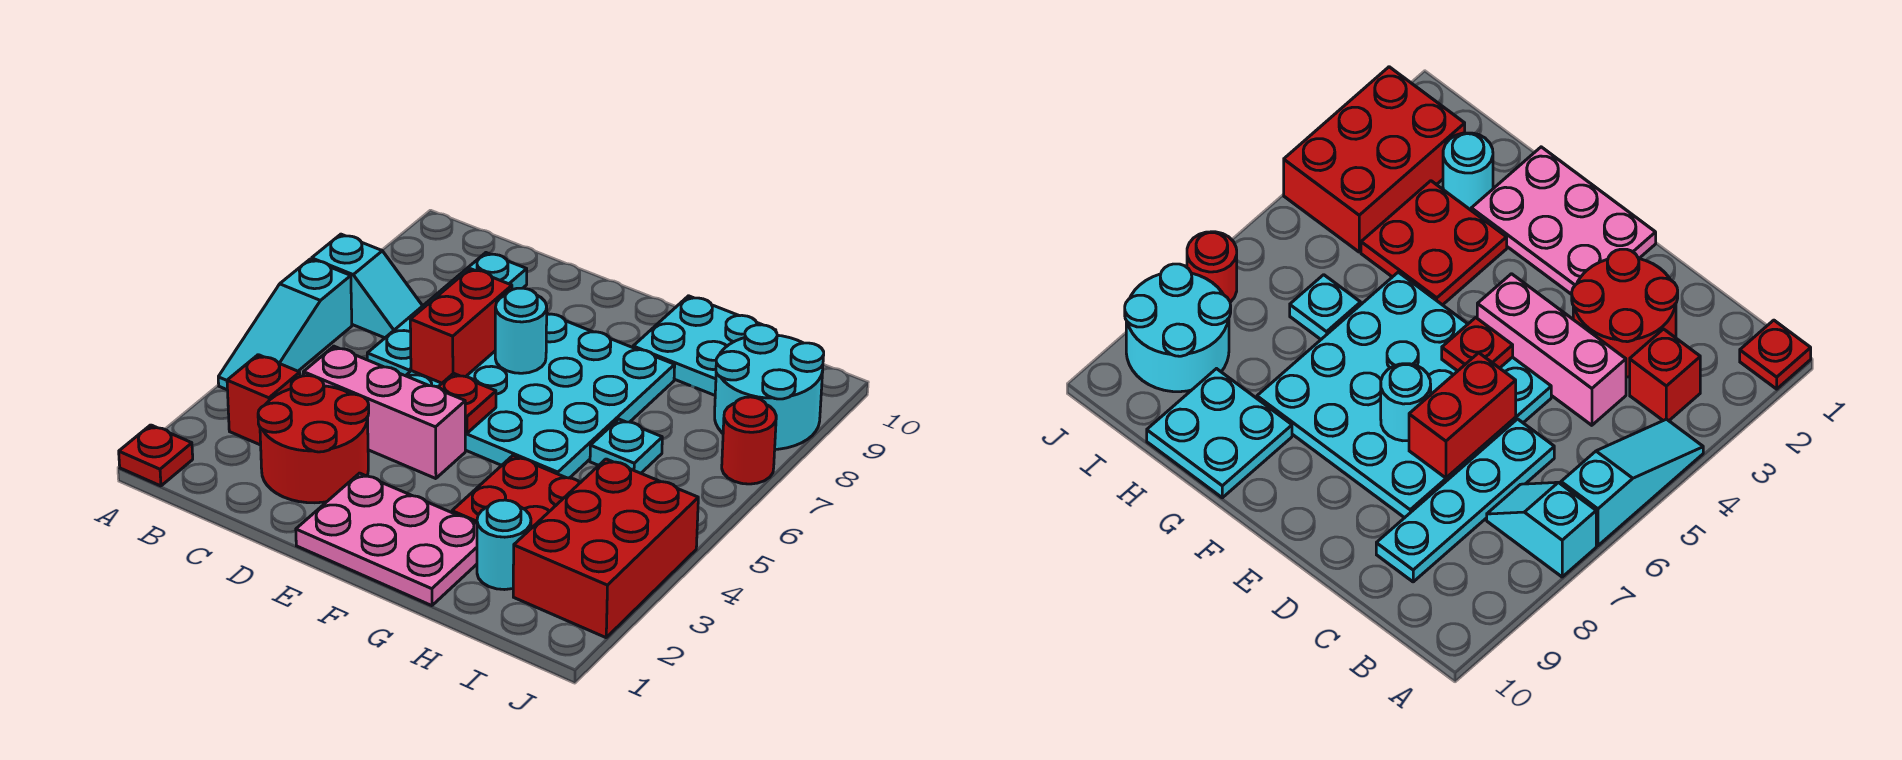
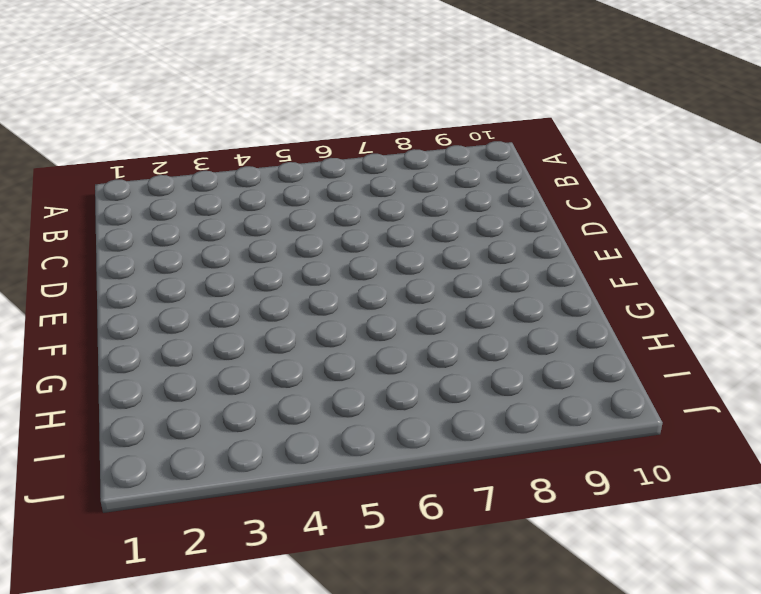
none -> red 1x1 plate [119,425,193,486]
none -> cyan 1x3 slope [218,259,352,390]
none -> cyan 1x2 slope [312,234,422,338]

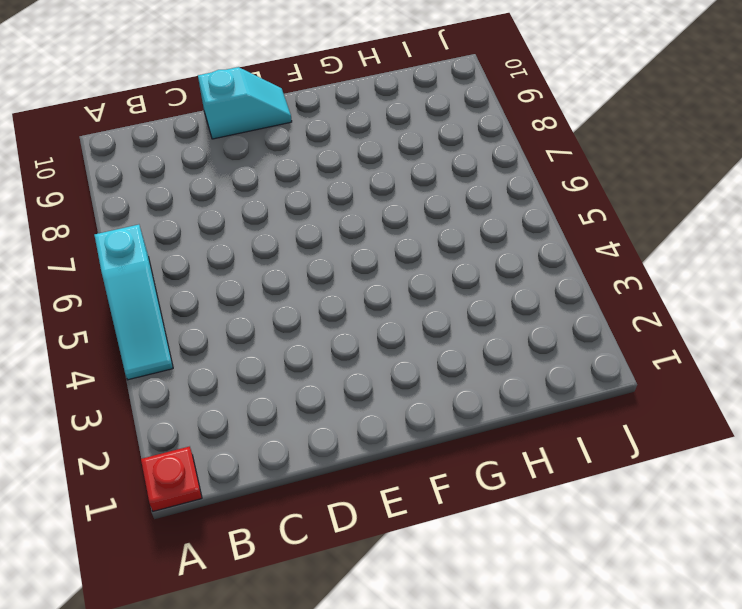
cyan 1x2 slope [198,67,292,139] -> cyan 1x2 slope moved to [312,234,422,338]
none -> red 1x1 brick [227,355,300,445]
none -> red 2x2 round brick [258,376,369,503]
none -> pink 1x3 brick [303,346,465,479]

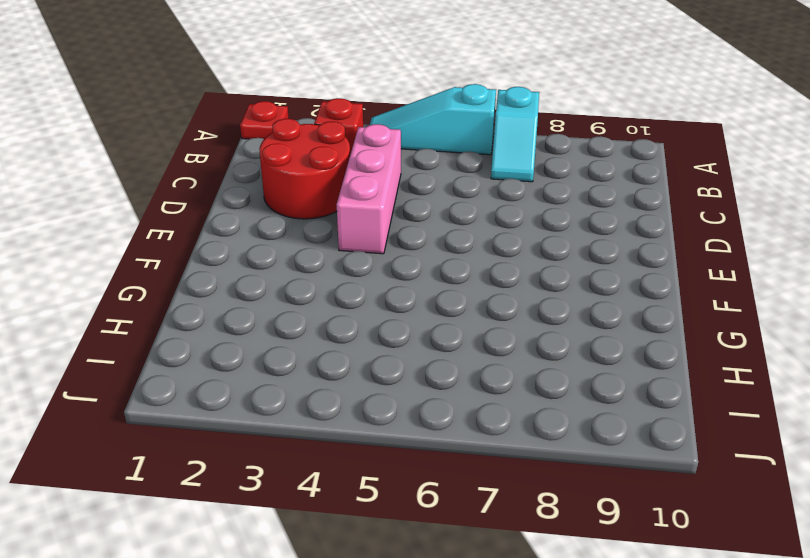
none -> cyan 1x4 plate [367,253,527,376]
none -> cyan 4x4 plate [406,314,675,478]
none -> pink 2x3 plate [296,473,477,606]

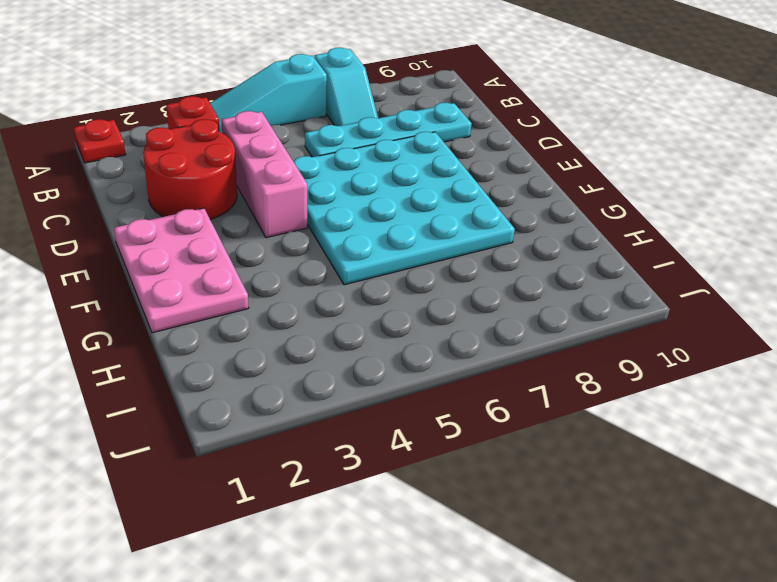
none -> red 2x2 plate [452,456,580,528]
none -> cyan 2x2 plate [633,296,776,395]
none -> cyan 1x1 round brick [477,500,531,590]

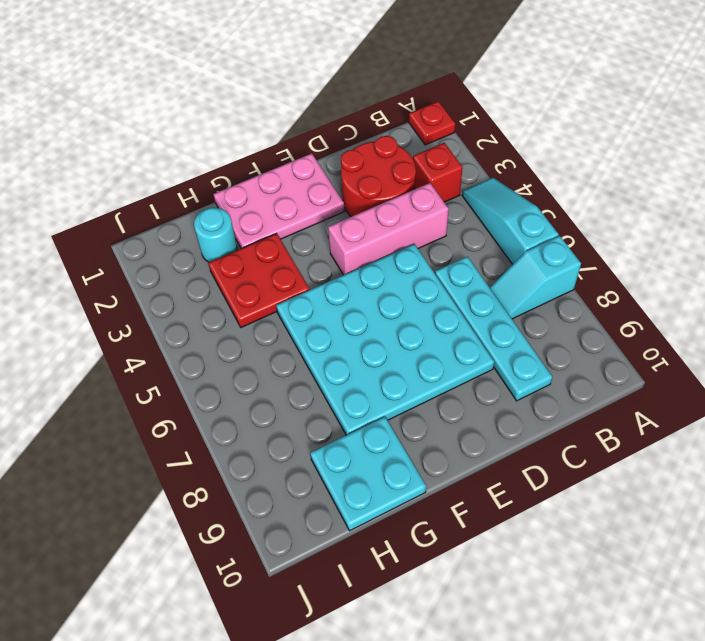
none -> cyan 1x1 plate [590,419,662,473]
none -> red 2x3 brick [513,459,698,638]
none -> cyan 2x2 round brick [715,325,824,449]

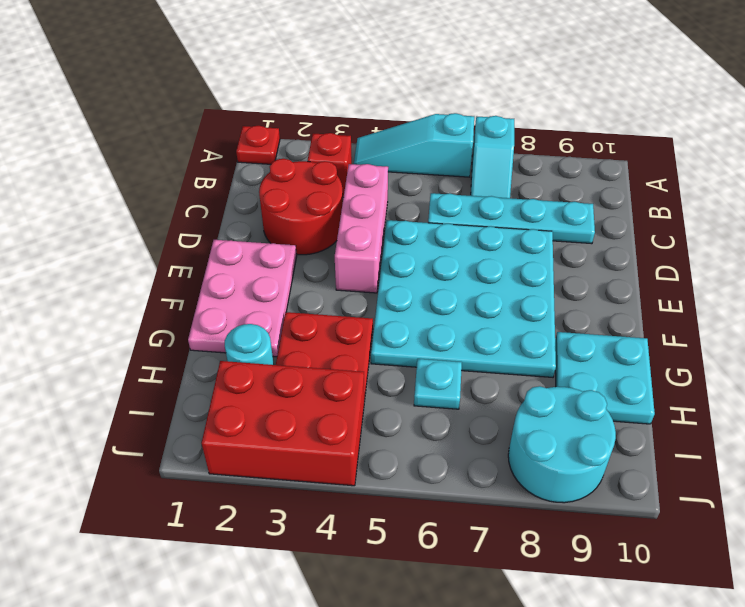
none -> red 1x1 round brick [722,397,776,484]
none -> red 1x2 brick [410,269,512,383]
none -> red 1x1 plate [438,373,496,433]

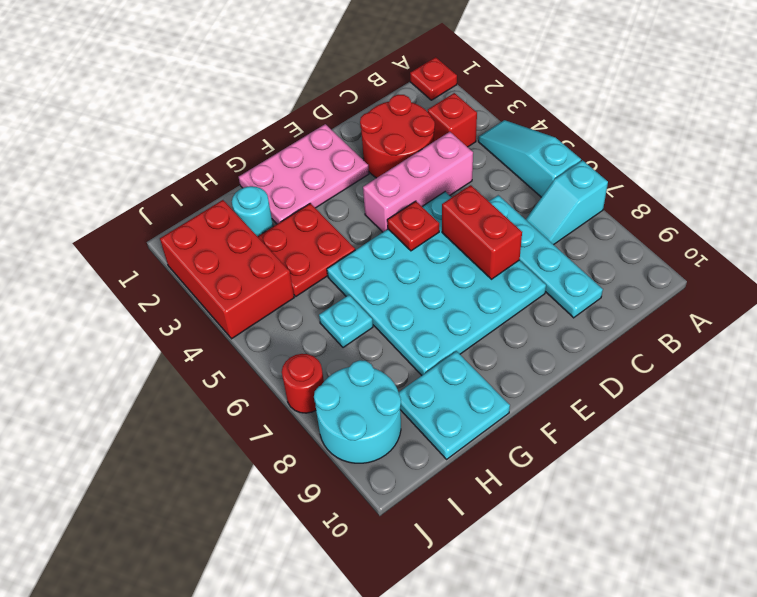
none -> cyan 1x1 round brick [495,288,547,373]

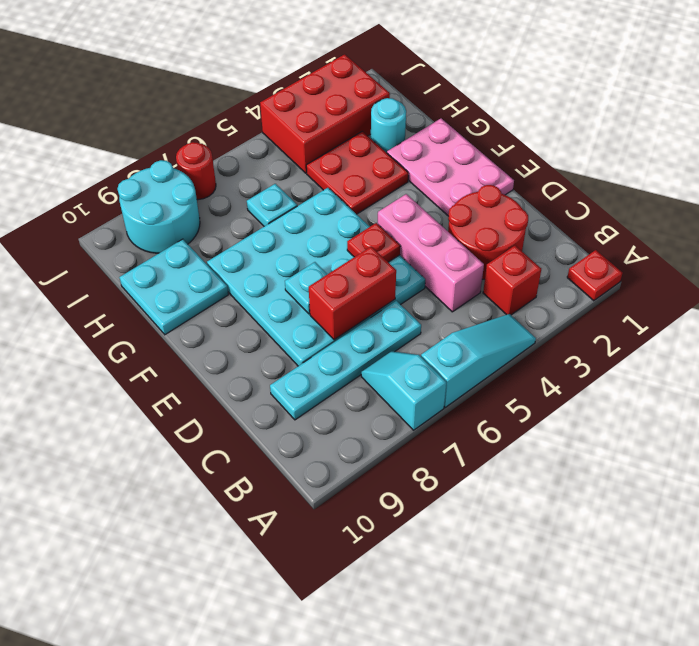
cyan 1x1 plate [285,262,327,314] -> cyan 1x1 round brick [495,288,547,373]

